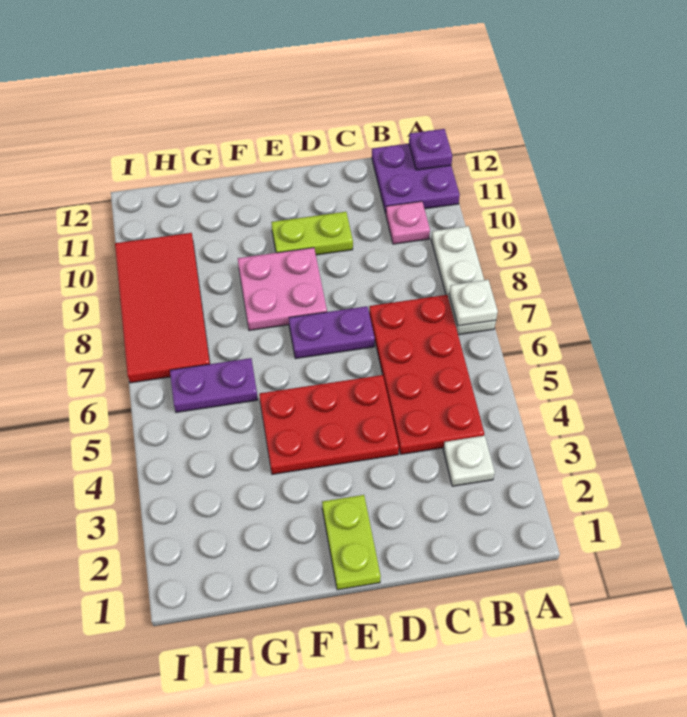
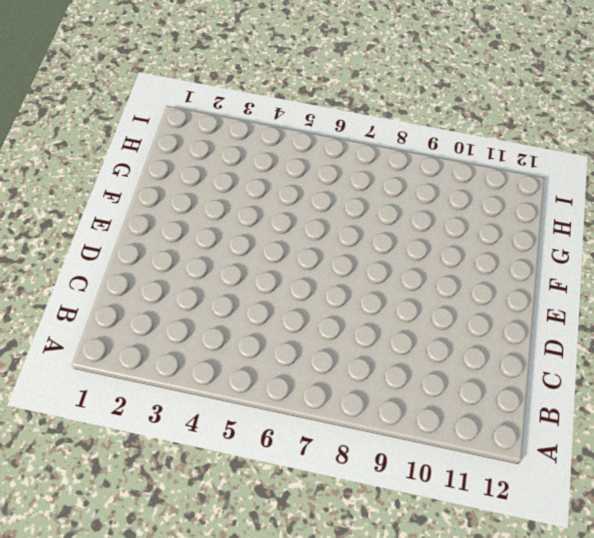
none -> white 1x3 plate [431,226,496,335]
none -> purple 2x2 plate [372,144,460,214]
none -> white 1x1 plate [443,436,495,486]

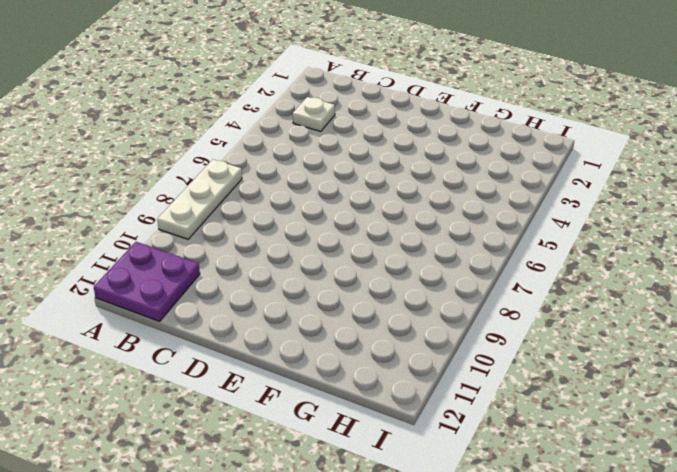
none -> red 2x4 plate [369,295,484,454]
none -> pink 1x1 plate [386,201,430,244]
none -> red 2x3 plate [259,375,399,474]

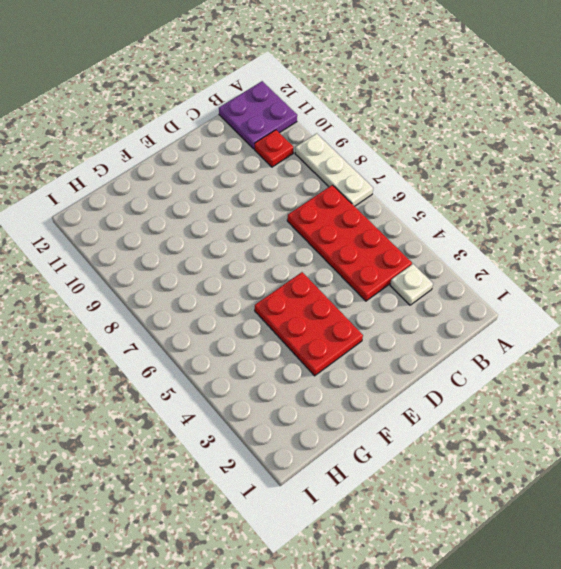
red 1x1 plate [255,130,293,167] -> pink 1x1 plate [386,201,430,244]
red 2x3 plate [255,272,363,376] -> red 2x3 plate turned to [259,375,399,474]
none -> purple 1x2 plate [289,306,375,359]
none -> lime 1x2 plate [271,212,353,255]
none -> lime 1x2 plate [322,495,381,590]

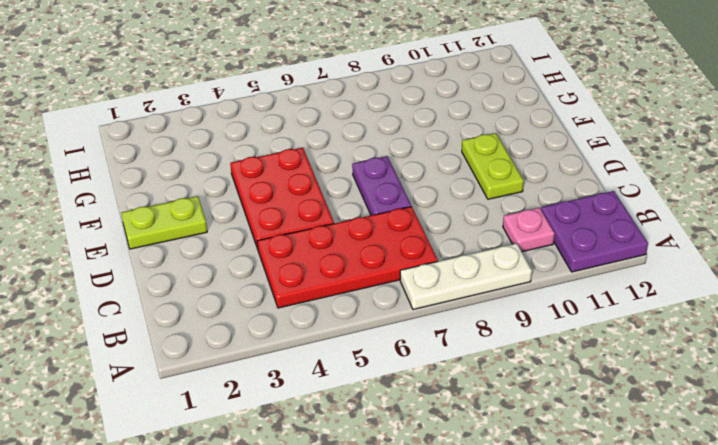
none -> white 1x1 plate [443,436,495,486]
none -> pink 2x2 plate [238,248,327,330]
none -> purple 1x2 plate [170,358,258,412]

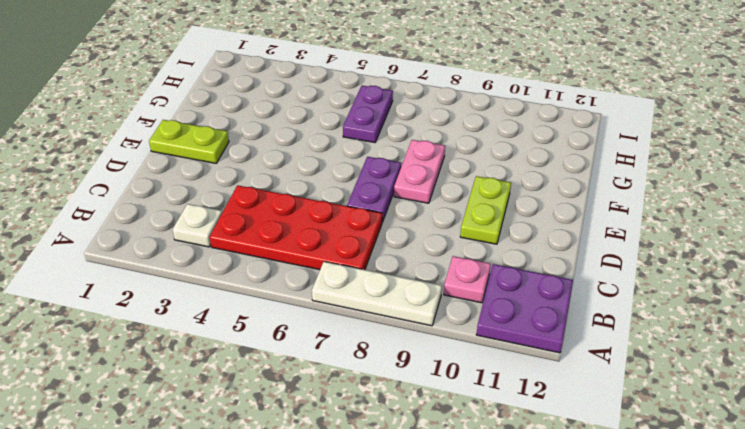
pink 1x2 plate [394,140,445,203] -> pink 2x2 plate [238,248,327,330]
none -> red 2x3 plate [259,375,399,474]
none -> red 2x4 tile [115,233,210,383]
none -> white 1x1 plate [449,280,498,326]

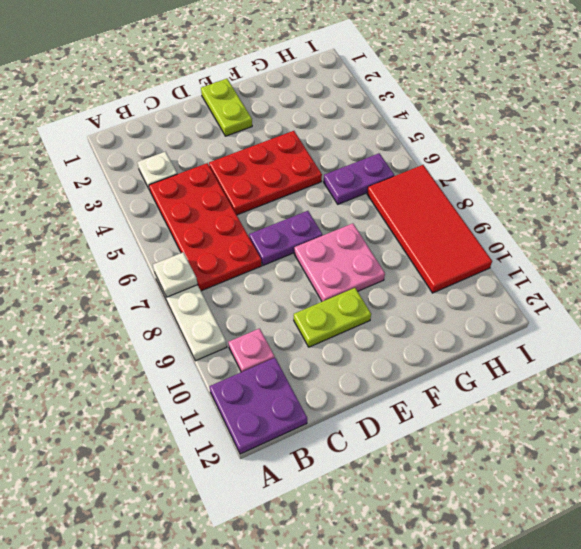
none -> purple 1x1 plate [409,129,452,170]

